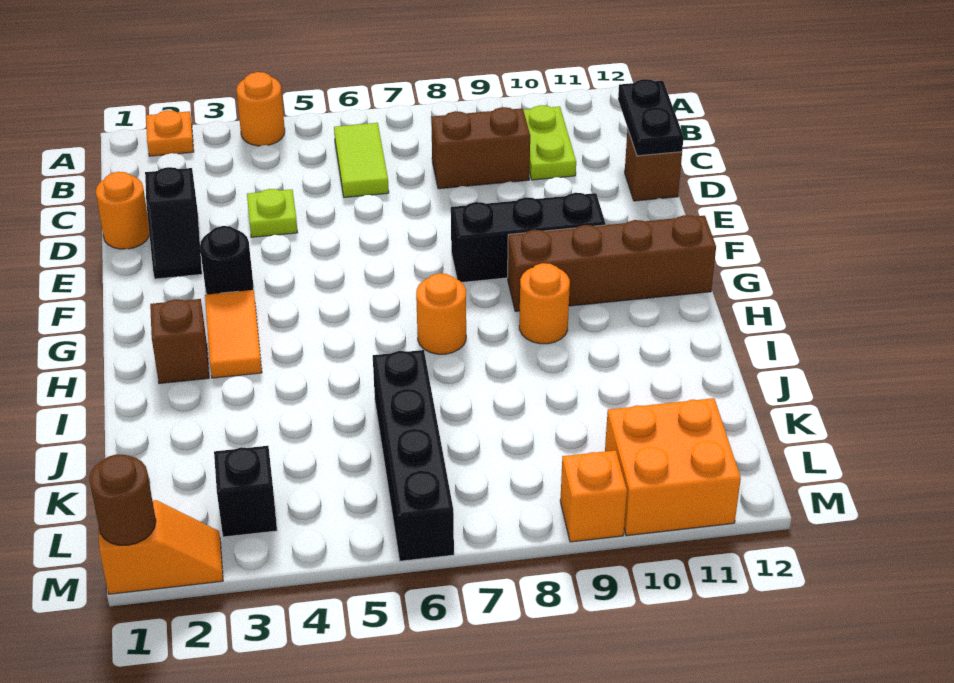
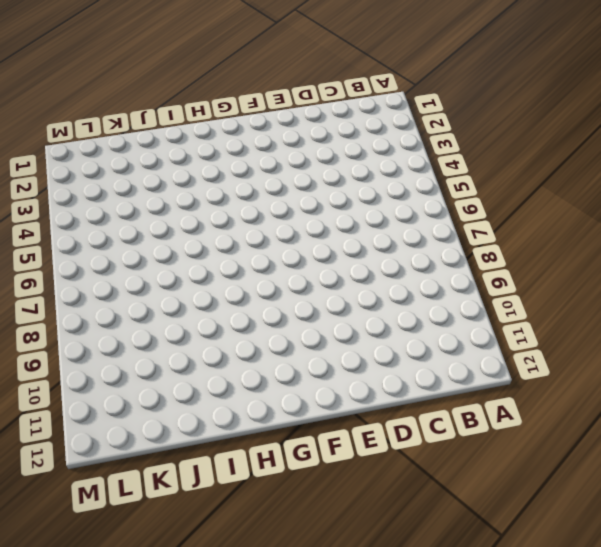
none -> orange 1x1 plate [146,110,194,156]
none -> orange 1x1 round brick [236,72,285,146]
none -> lime 1x2 tile [334,123,389,198]

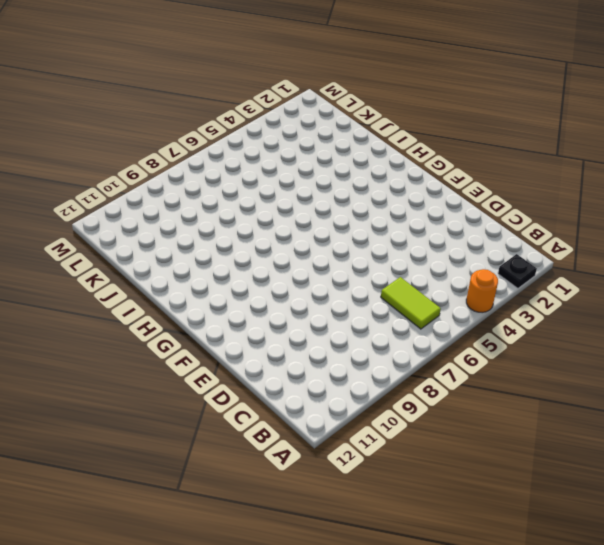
black 1x1 plate [498,254,537,288] -> orange 1x1 plate [146,110,194,156]
none -> lime 1x2 plate [524,105,576,180]
none -> brown 1x2 brick [431,107,530,189]
none -> orange 1x1 round brick [96,172,150,249]

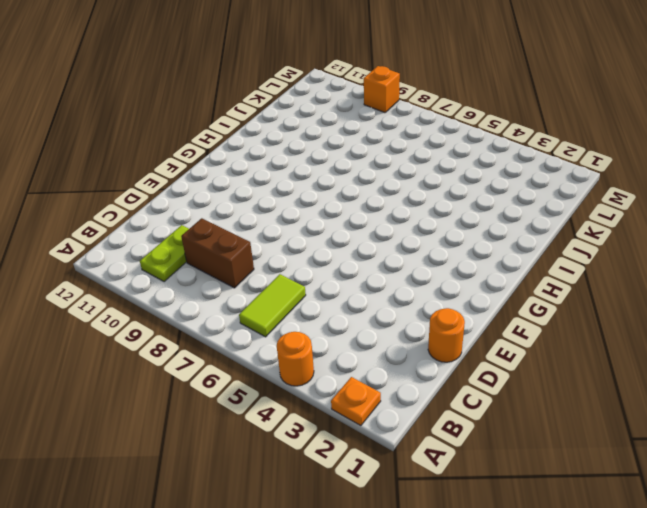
none -> black 1x2 slope [145,167,202,279]
none -> lime 1x1 plate [247,189,297,237]
none -> brown 1x1 brick [625,129,682,201]

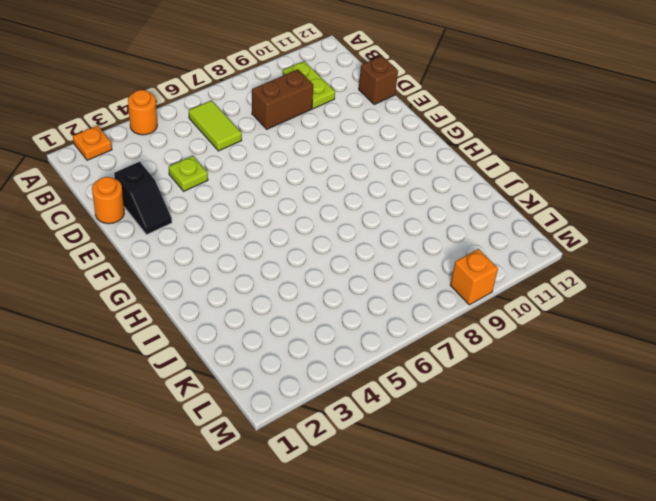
none -> black 1x1 round brick [200,226,254,294]
none -> black 1x3 brick [451,193,605,282]
none -> orange 1x2 tile [205,290,262,378]

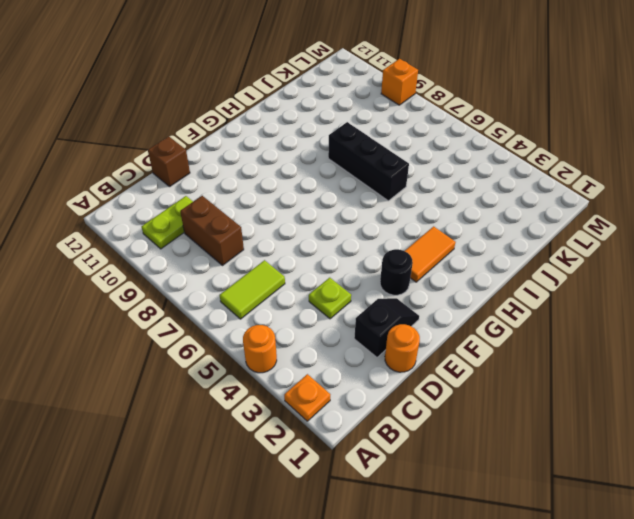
black 1x3 brick [328,122,409,201] -> black 1x3 brick moved to [451,193,605,282]
none -> brown 1x4 brick [508,215,716,311]
none -> brown 1x1 brick [150,299,209,384]
none -> orange 1x1 round brick [416,273,466,354]

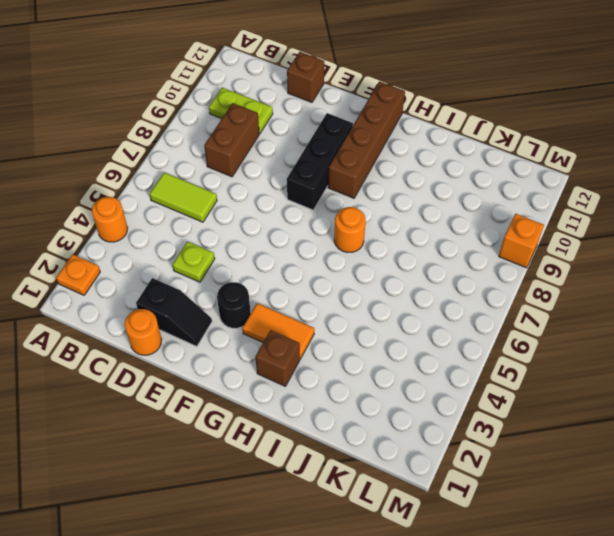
none -> orange 1x1 round brick [519,263,570,344]
none -> black 1x4 brick [373,350,454,561]
none -> black 1x1 brick [214,446,277,537]

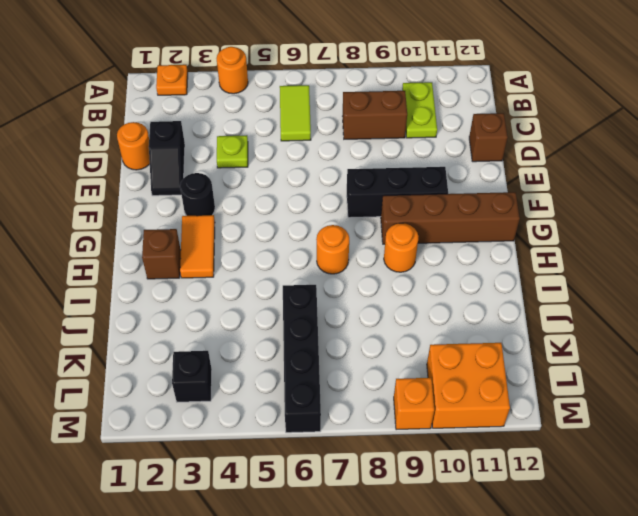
none -> orange 1x2 slope [99,500,223,594]
none -> black 1x2 plate [618,79,684,156]
none -> brown 1x1 round brick [89,454,156,545]

